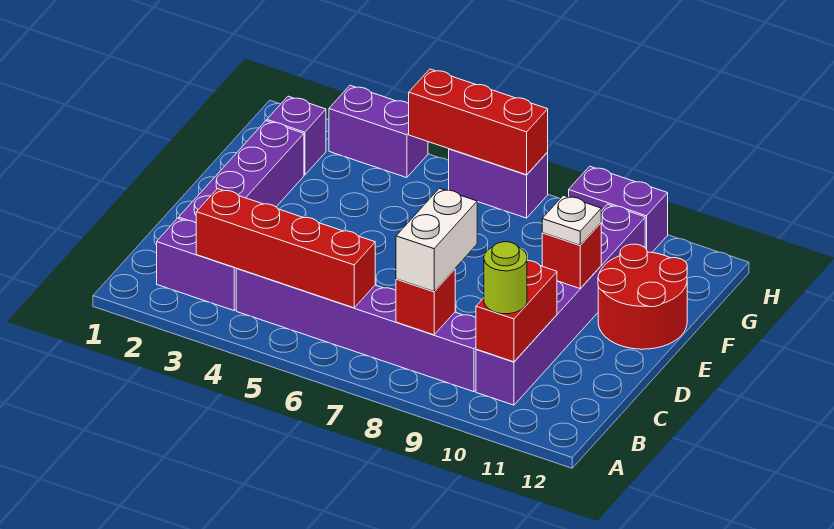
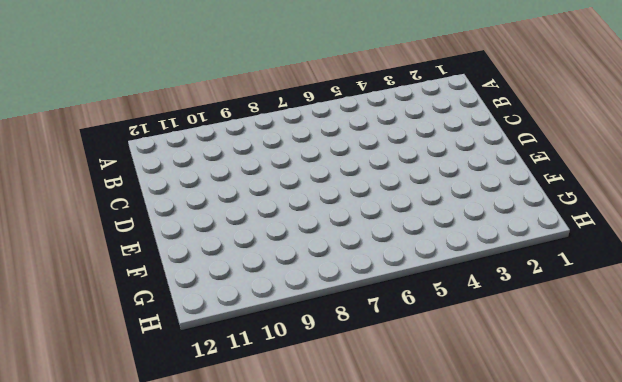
none -> purple 1x2 brick [157,218,237,310]
none -> purple 1x6 brick [236,269,476,392]
none -> purple 1x6 brick [476,204,645,405]

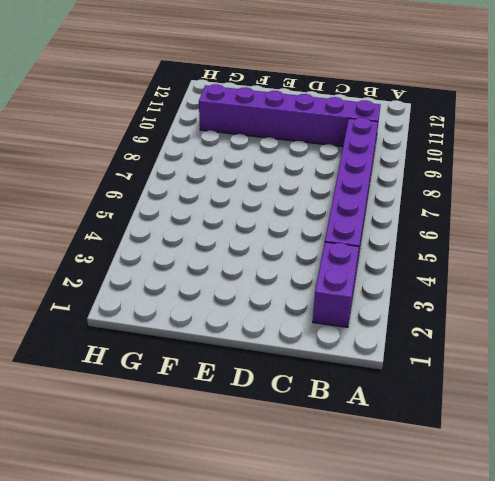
none -> purple 1x4 brick [179,121,304,223]
none -> red 2x2 round brick [598,244,687,349]
none -> purple 1x1 brick [267,96,326,175]

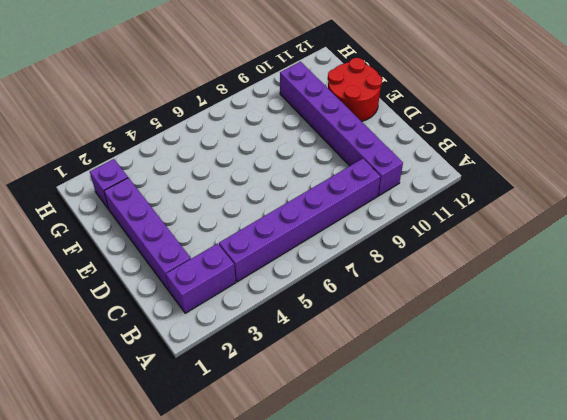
none -> purple 1x2 brick [329,85,428,178]
none -> purple 1x2 brick [449,149,548,218]
none -> purple 1x2 brick [569,166,668,252]

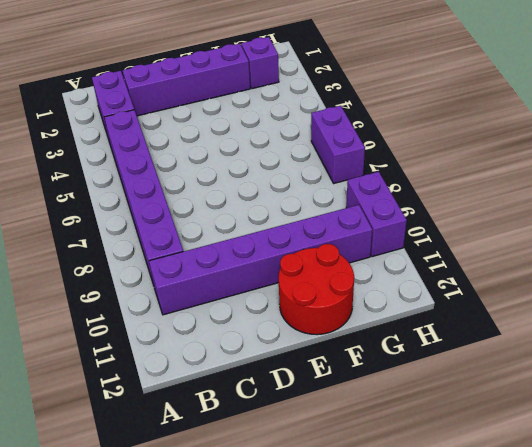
none -> purple 1x2 brick [329,85,428,178]
none -> red 1x4 brick [196,189,375,308]
none -> red 1x1 brick [396,269,455,335]

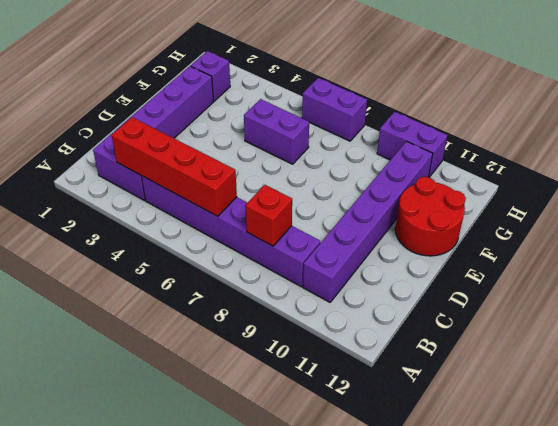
purple 1x2 brick [244,99,309,164] -> purple 1x2 brick moved to [329,85,428,178]
none -> red 1x2 brick [476,261,557,362]
none -> red 1x1 brick [542,223,601,288]
none -> red 1x3 brick [409,69,548,175]

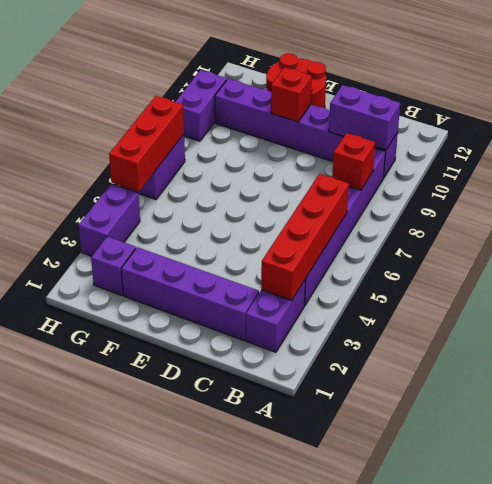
purple 1x2 brick [329,85,400,150] -> red 1x2 brick [476,261,557,362]
none -> white 1x2 brick [396,188,477,291]
none -> lime 1x1 round brick [484,242,527,314]
none -> white 1x1 plate [542,195,601,245]

